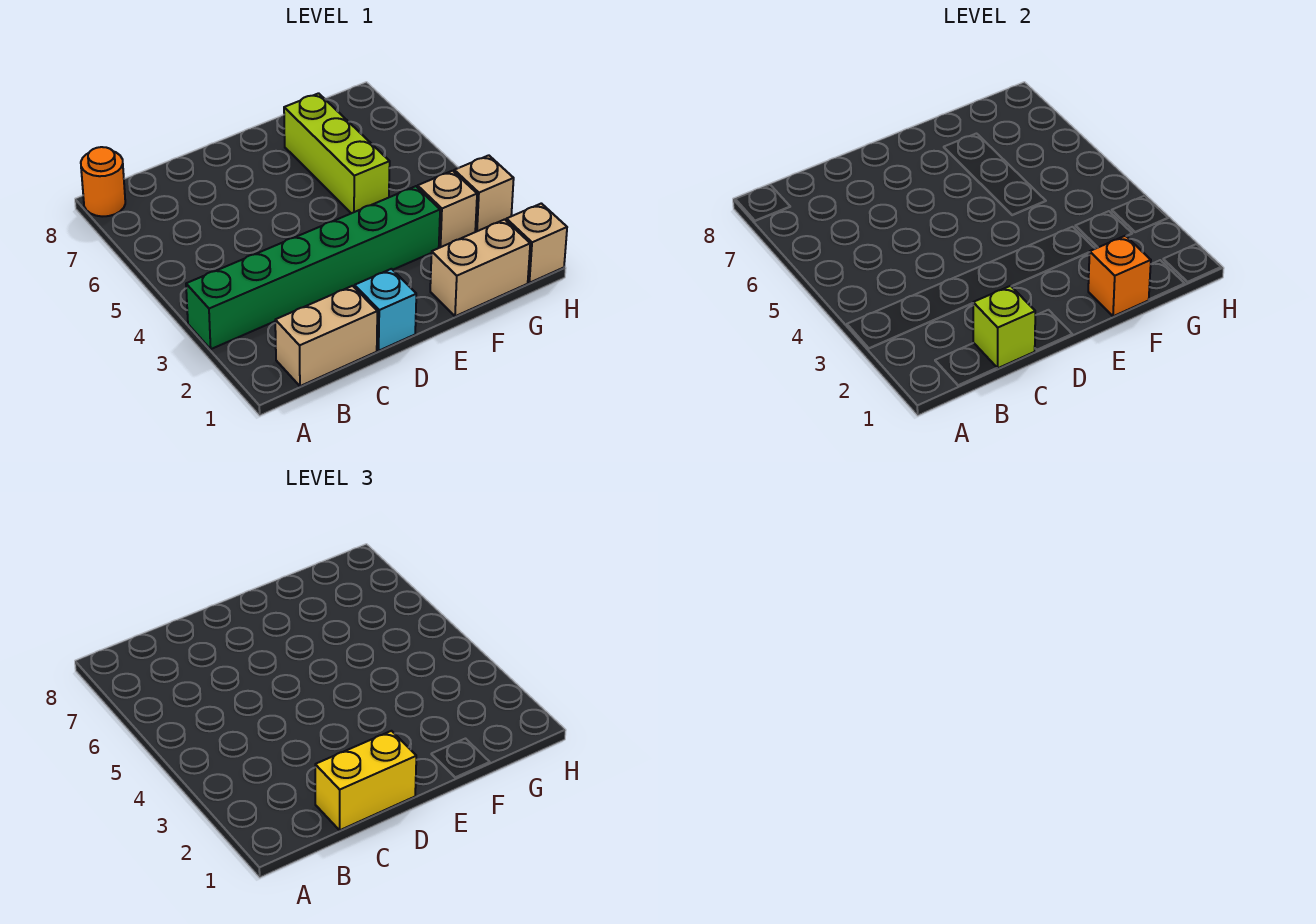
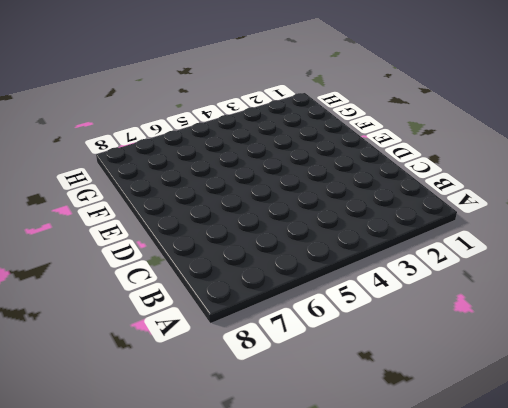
none -> green 1x6 brick [186,186,440,349]
none -> orange 1x1 round brick [81,147,125,217]
none -> tan 1x2 brick [275,286,377,386]

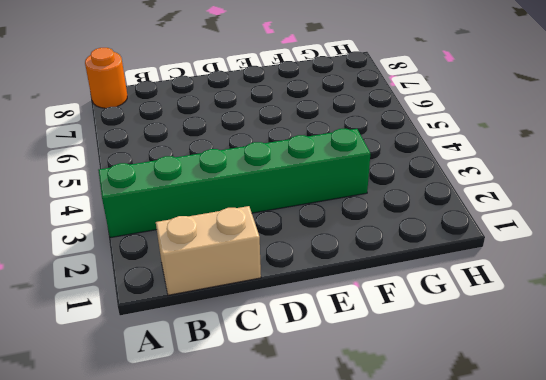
none -> cyan 1x1 brick [355,269,416,351]
none -> tan 1x2 brick [430,219,530,316]
none -> lime 1x3 brick [284,93,390,213]

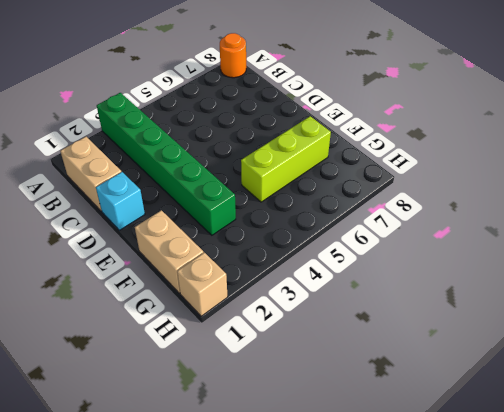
none -> tan 1x1 brick [418,171,477,248]
none -> tan 1x1 brick [454,155,514,232]
none -> lime 1x1 brick [973,286,1035,368]

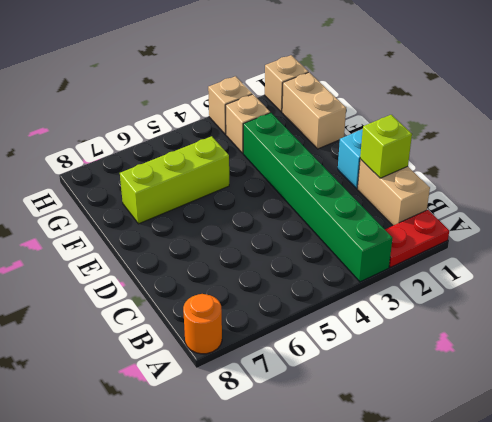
red 1x2 plate [385,210,449,267] -> none
none -> orange 1x1 brick [1088,236,1151,316]
none -> yellow 1x2 brick [315,731,416,830]

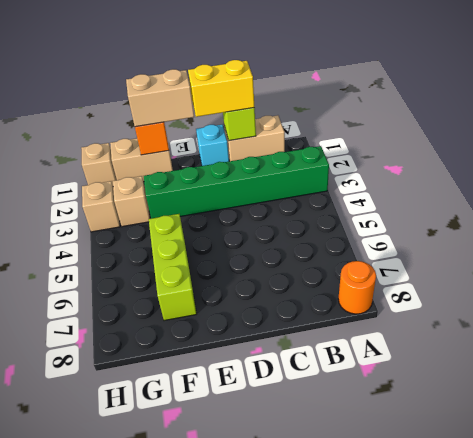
tan 1x2 brick [126,69,194,127] -> none

